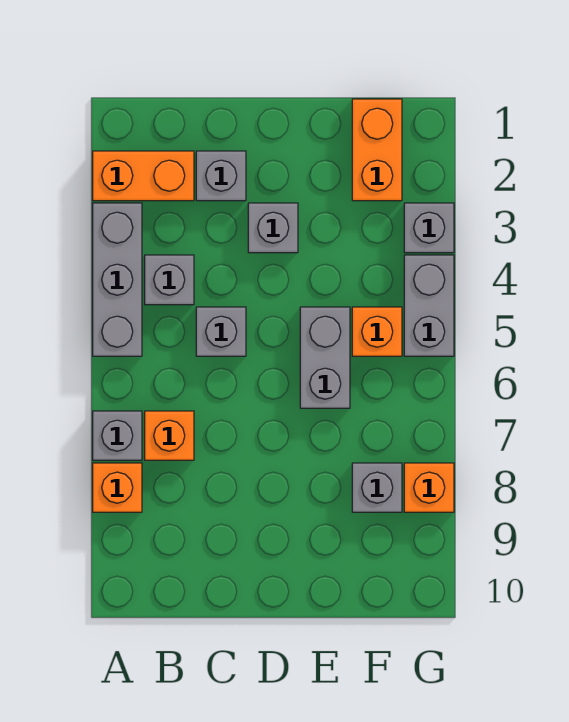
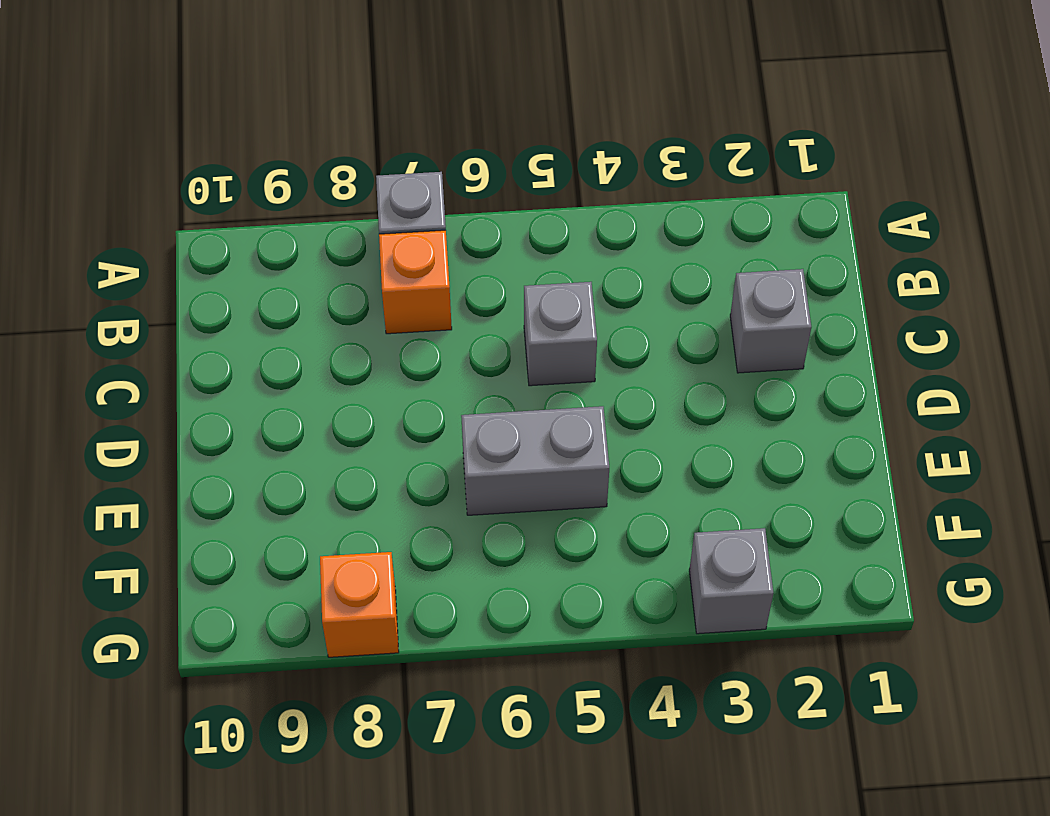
none -> orange 1x2 brick [93,151,194,201]
none -> grey 1x3 brick [93,203,142,356]
none -> orange 1x1 brick [93,463,142,512]

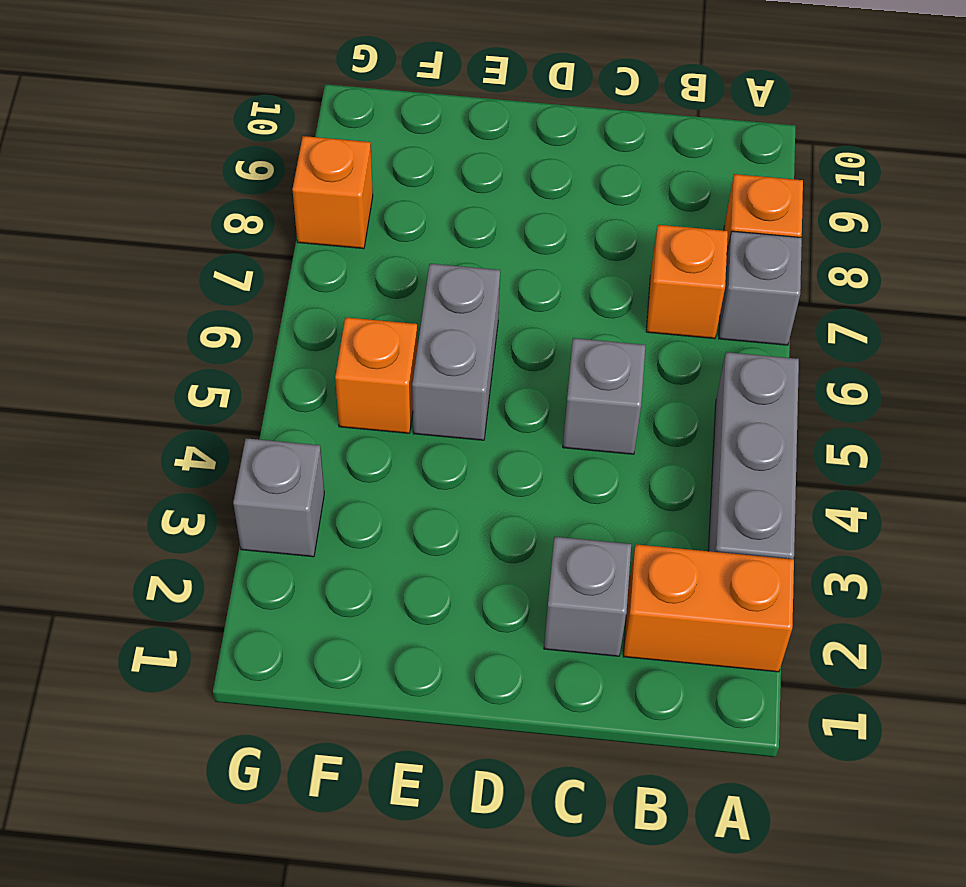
none -> grey 1x1 brick [145,255,194,305]
none -> grey 1x1 brick [248,203,298,253]
none -> orange 1x2 brick [352,99,402,201]

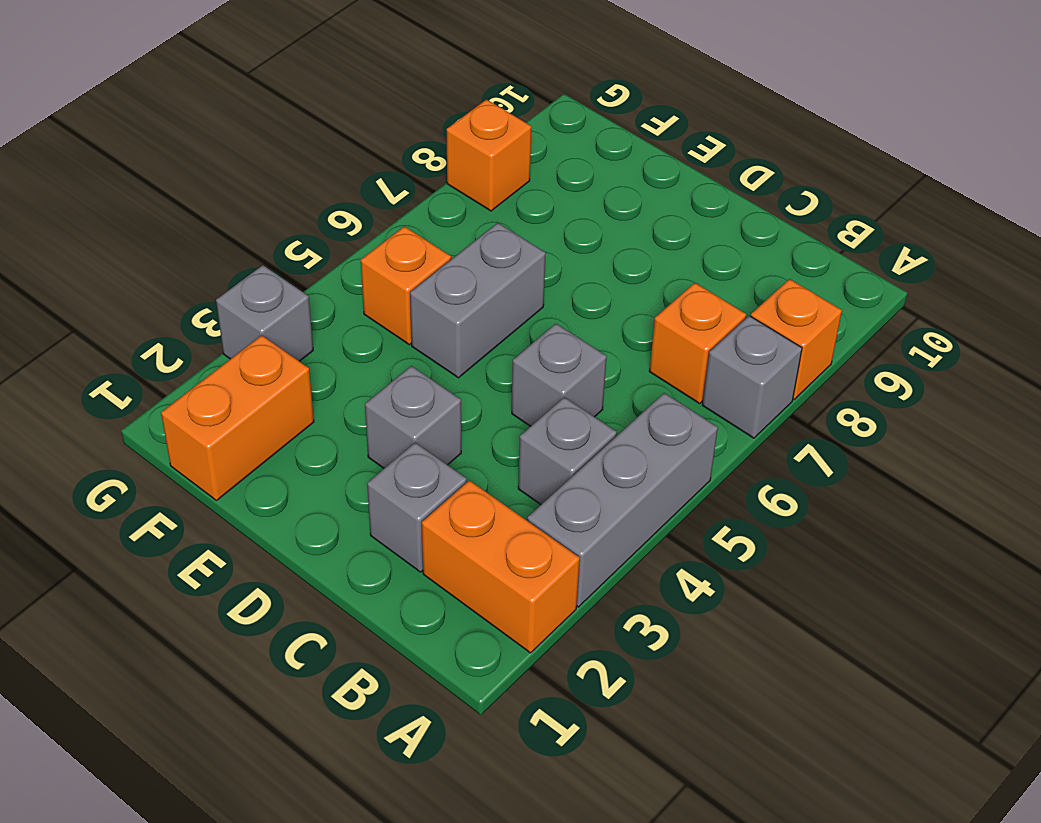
none -> grey 1x1 brick [352,463,402,512]
none -> grey 1x2 brick [404,255,454,356]

